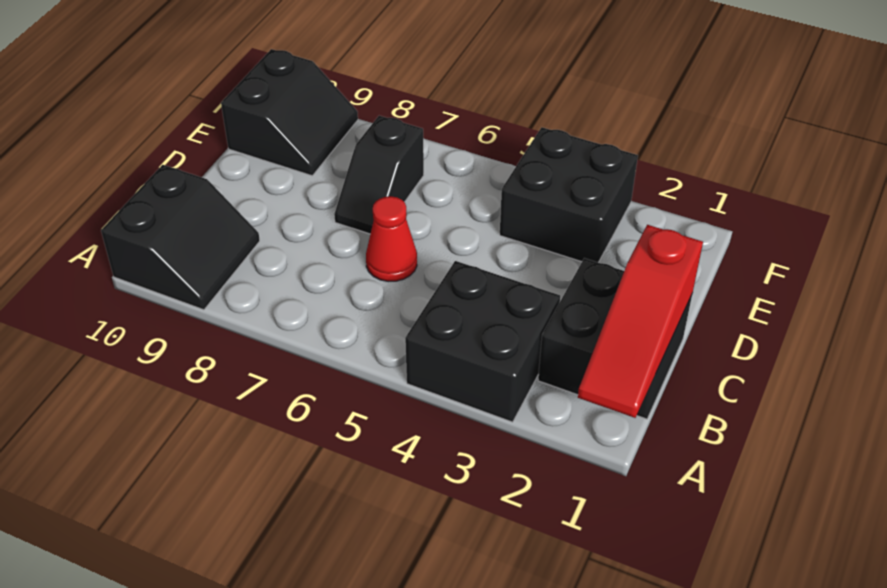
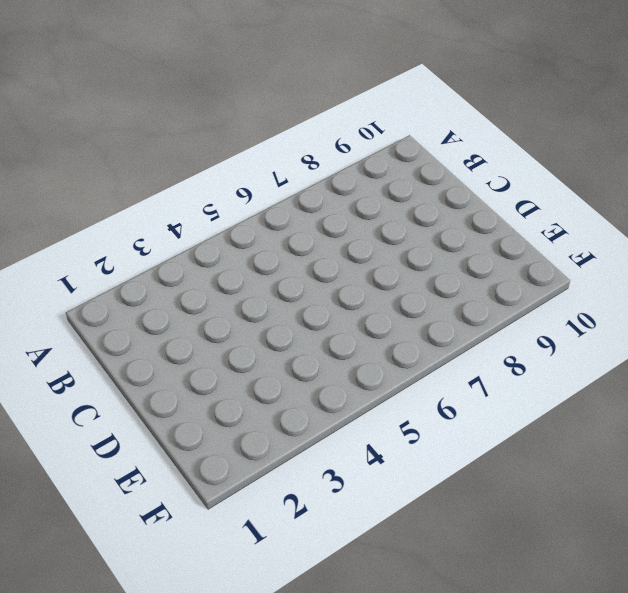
none -> black 2x2 brick [405,261,560,422]
none -> black 2x2 slope [101,165,260,310]

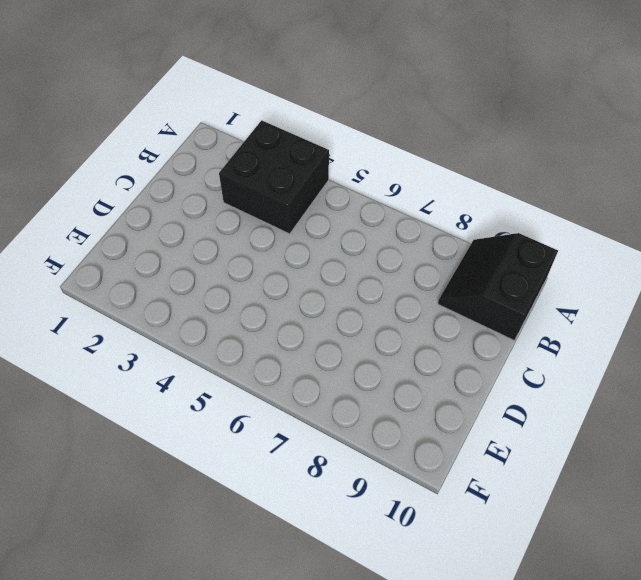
none -> black 2x2 brick [538,258,692,419]
none -> red 1x1 cone [366,196,417,282]

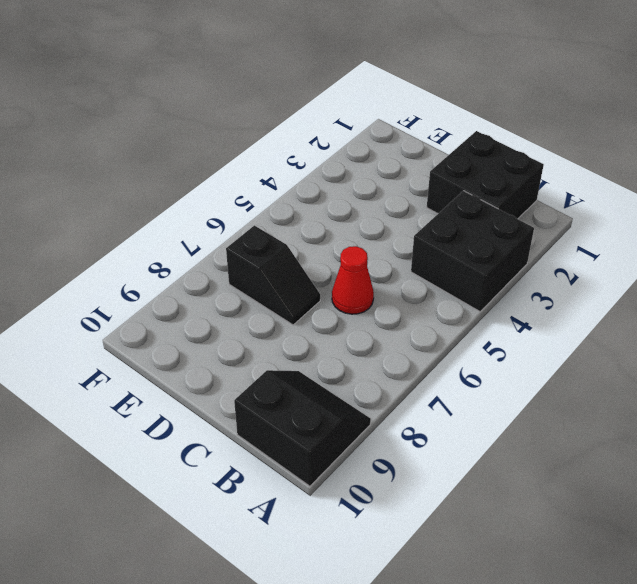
none -> black 2x2 brick [500,127,638,263]
none -> black 2x2 slope [221,49,358,176]

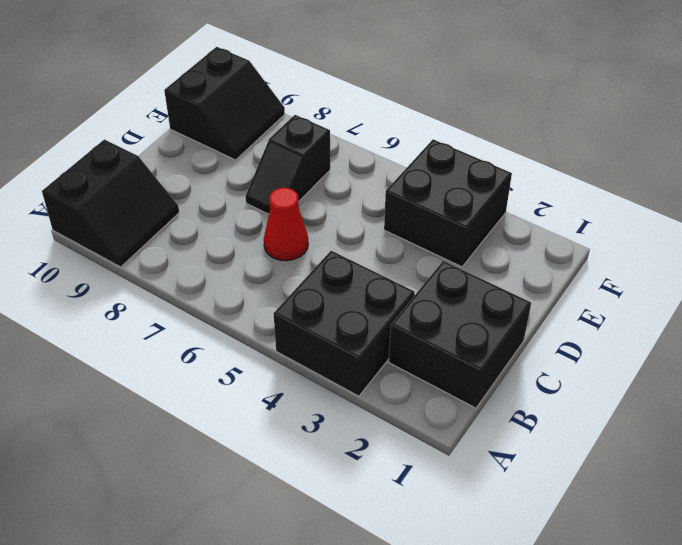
none -> red 1x3 slope [578,225,703,418]

